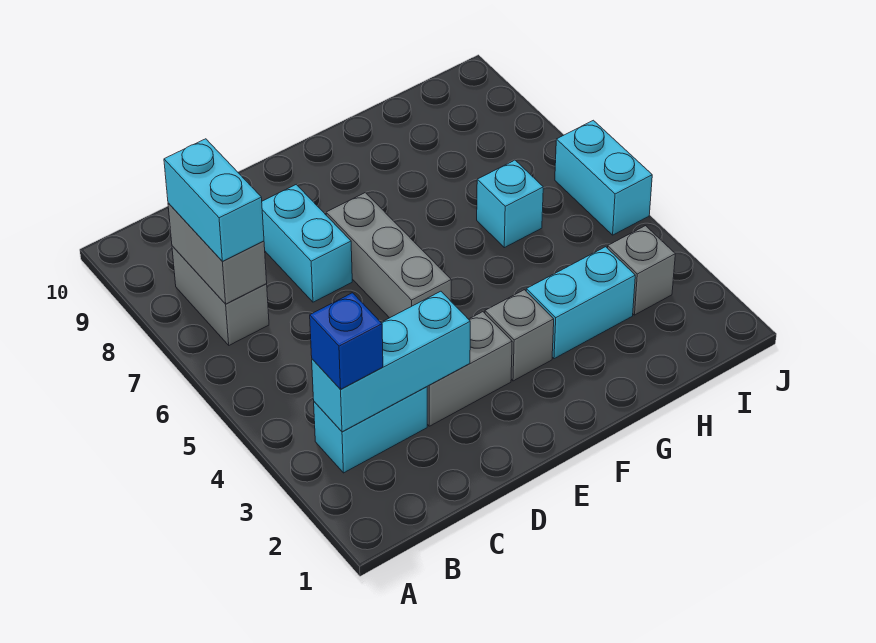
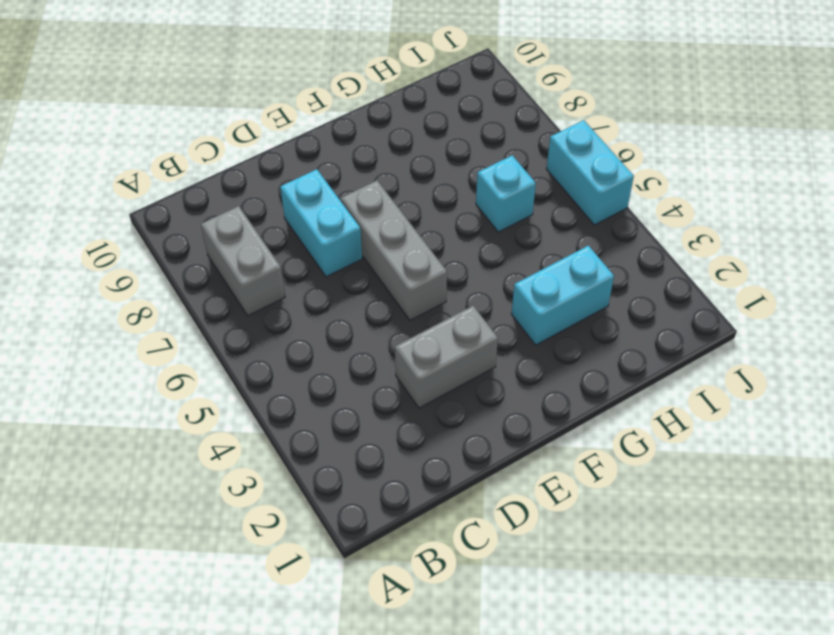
none -> cyan 1x2 brick [314,387,427,473]
none -> grey 1x1 brick [485,290,554,381]
none -> grey 1x1 brick [608,226,675,315]

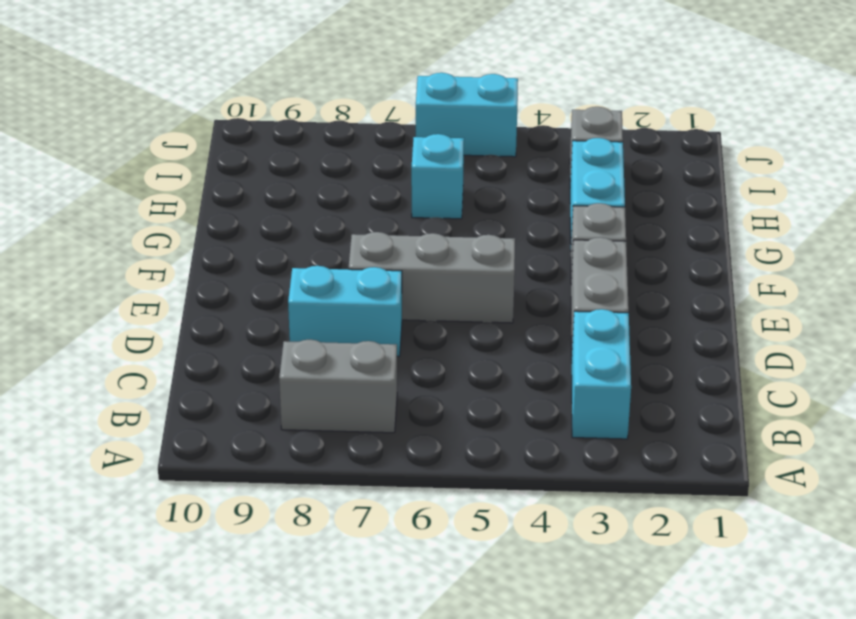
none -> cyan 1x3 brick [312,291,470,432]
none -> grey 1x2 brick [168,203,267,304]
none -> blue 1x1 brick [310,293,383,389]

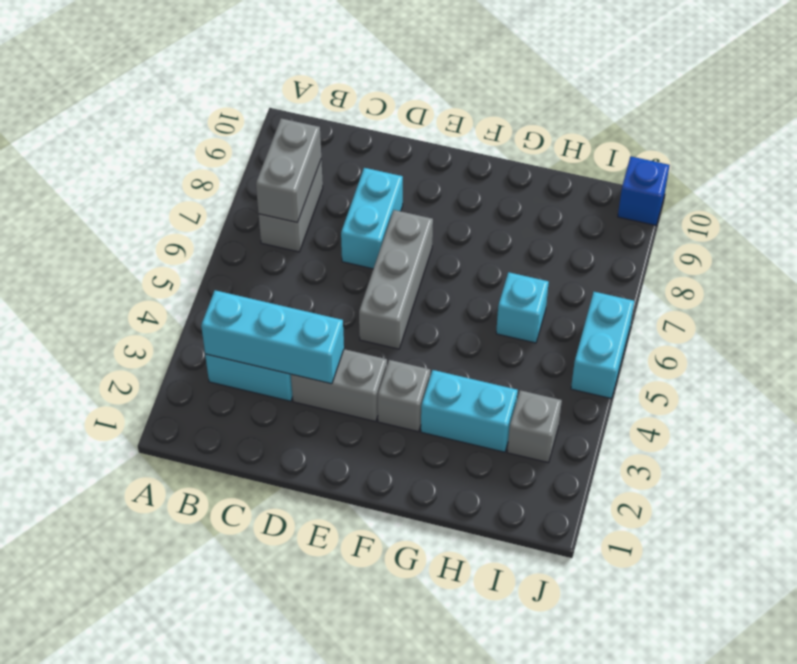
blue 1x1 brick [618,157,670,225] -> blue 1x1 brick moved to [310,293,383,389]
none -> cyan 1x2 brick [164,139,264,262]

